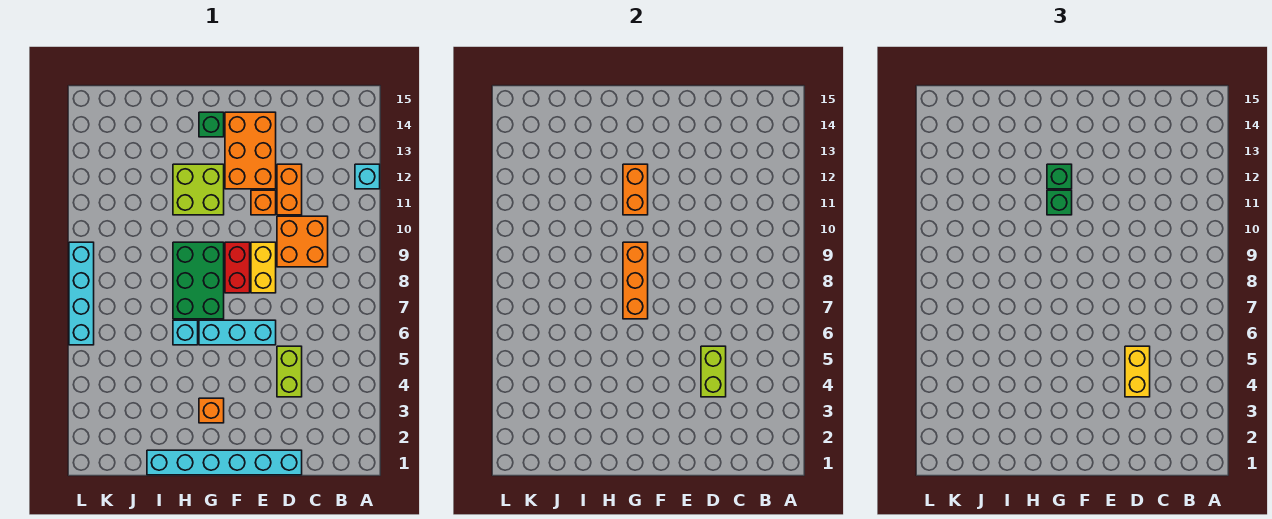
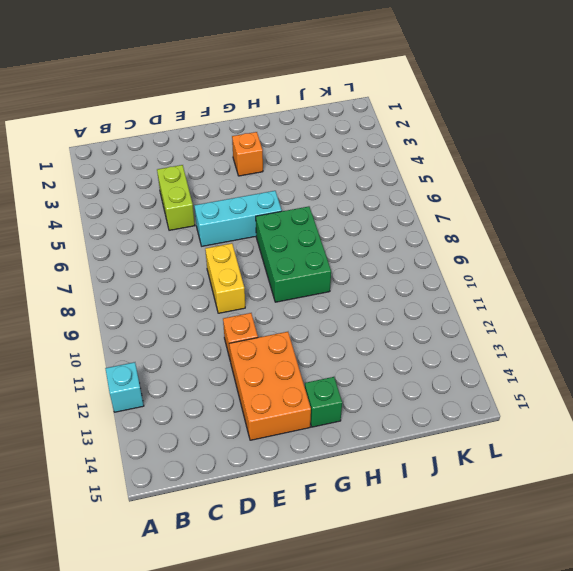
none -> orange 2x2 brick [277,216,328,267]
none -> cyan 1x6 brick [147,450,302,475]
none -> orange 1x2 brick [277,164,302,215]

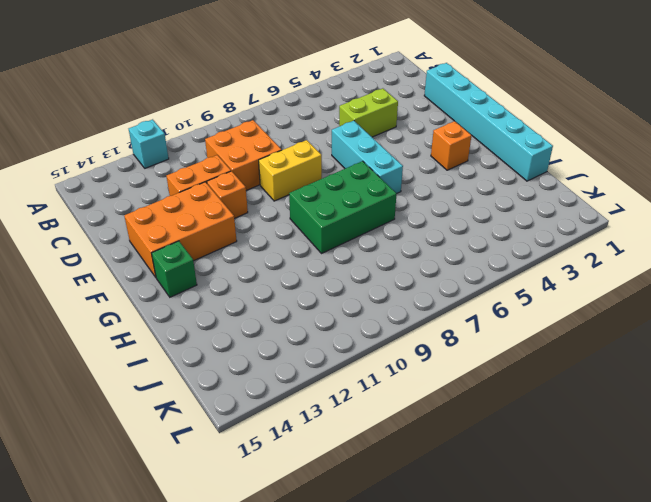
none -> red 1x2 brick [225,242,250,293]
none -> lime 2x2 brick [173,164,224,215]
none -> cyan 1x1 brick [173,320,198,345]

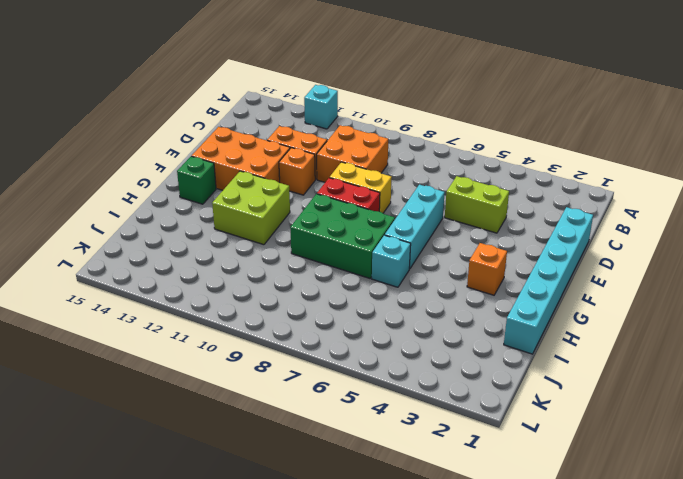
none -> cyan 1x4 brick [69,242,94,345]
none -> lime 1x2 brick [701,346,726,397]
none -> orange 1x3 brick [623,242,648,319]

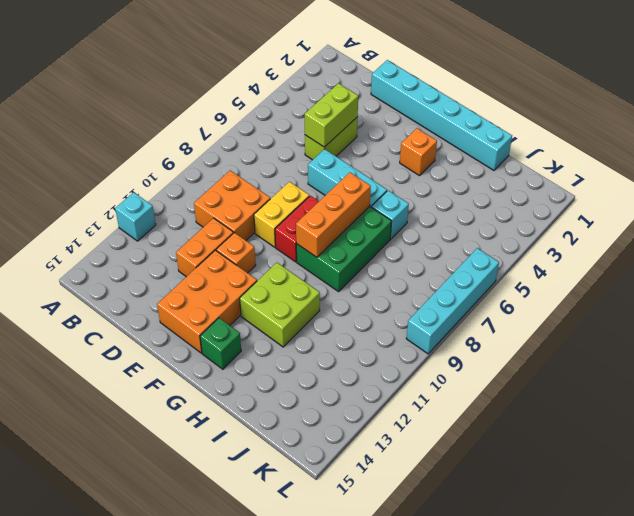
none -> orange 1x2 brick [623,164,648,215]
none -> yellow 1x2 brick [1125,346,1150,397]
none -> green 1x1 brick [1047,190,1072,215]

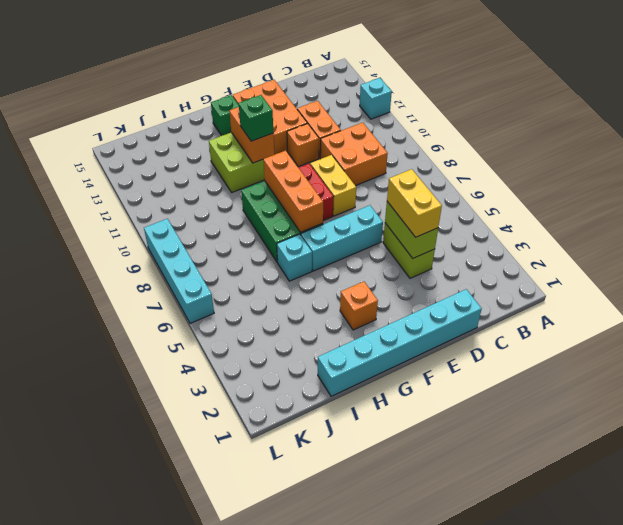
none -> green 1x1 brick [1047,164,1072,189]

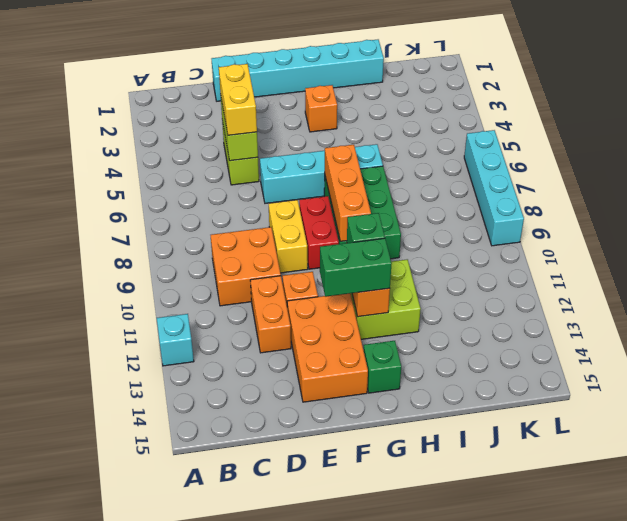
green 1x2 brick [320,238,392,297] -> green 1x1 brick [1047,164,1072,189]

